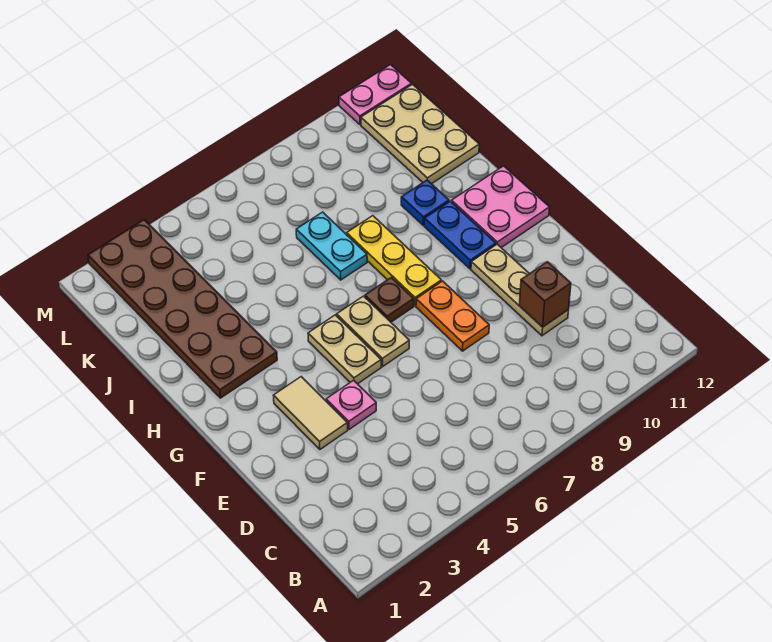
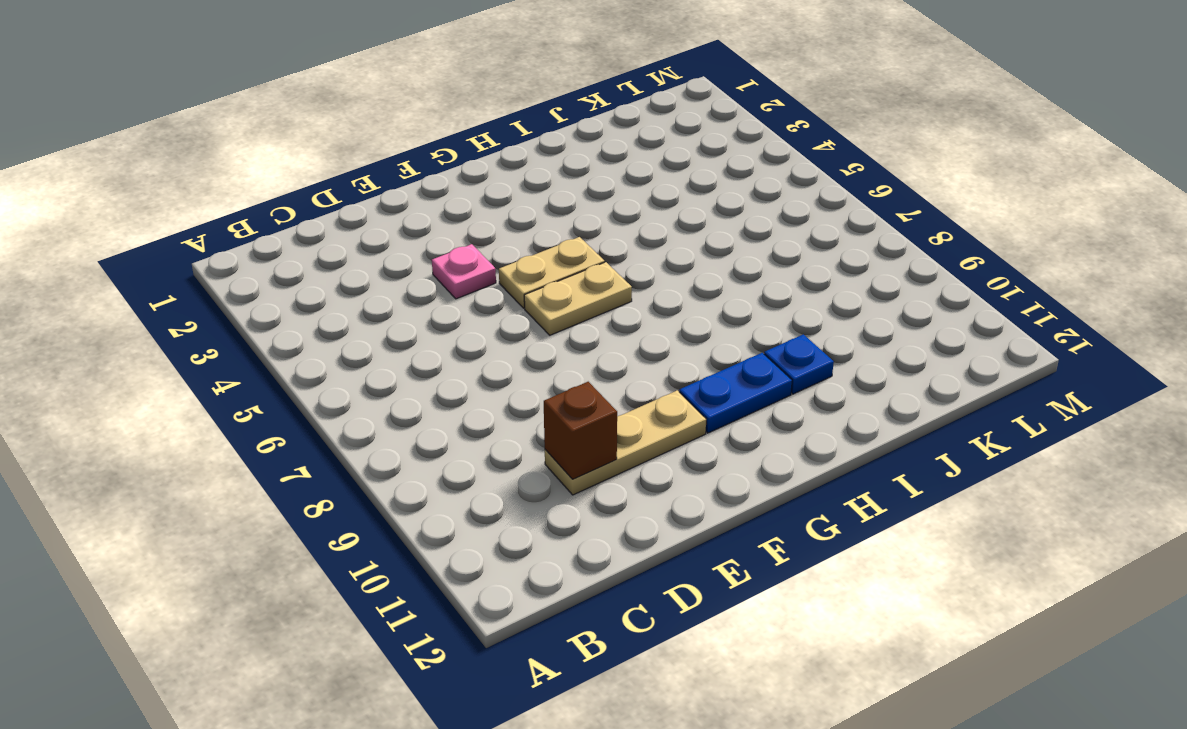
none -> tan 1x2 tile [273,377,348,449]
none -> orange 1x2 plate [416,281,489,351]
none -> brown 1x1 plate [365,278,414,322]

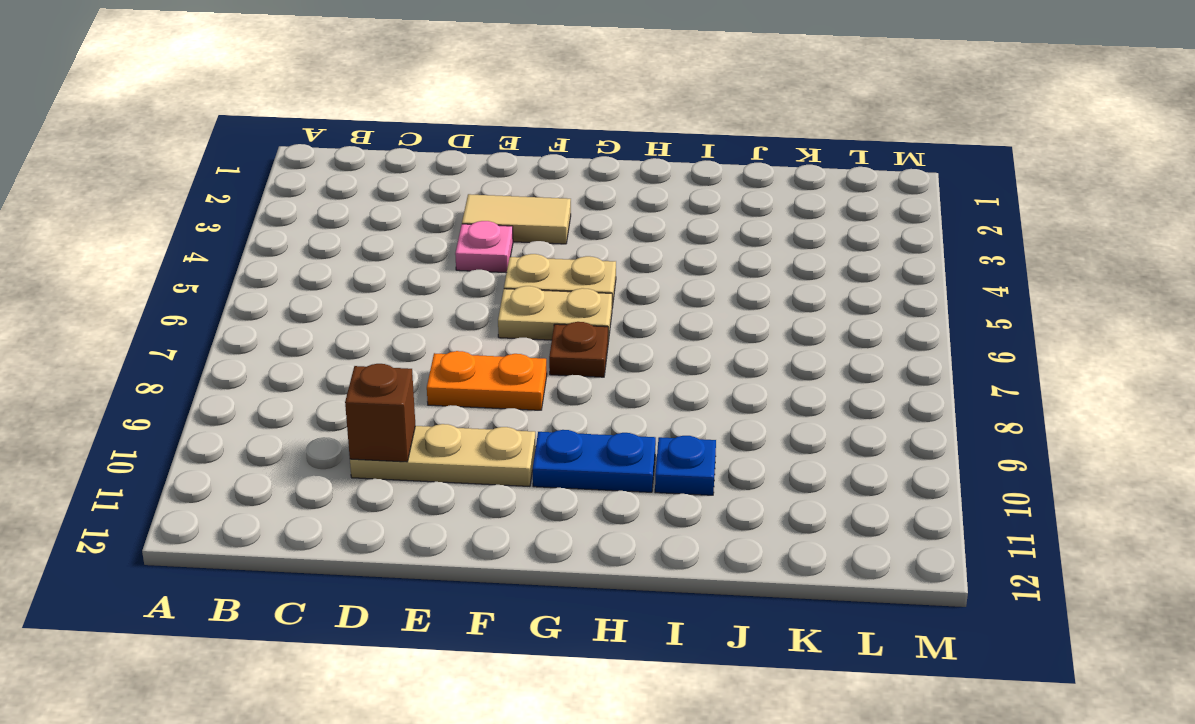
none -> yellow 1x3 plate [347,216,441,306]
none -> pink 2x2 plate [452,166,550,248]
none -> brown 2x6 plate [88,220,277,398]

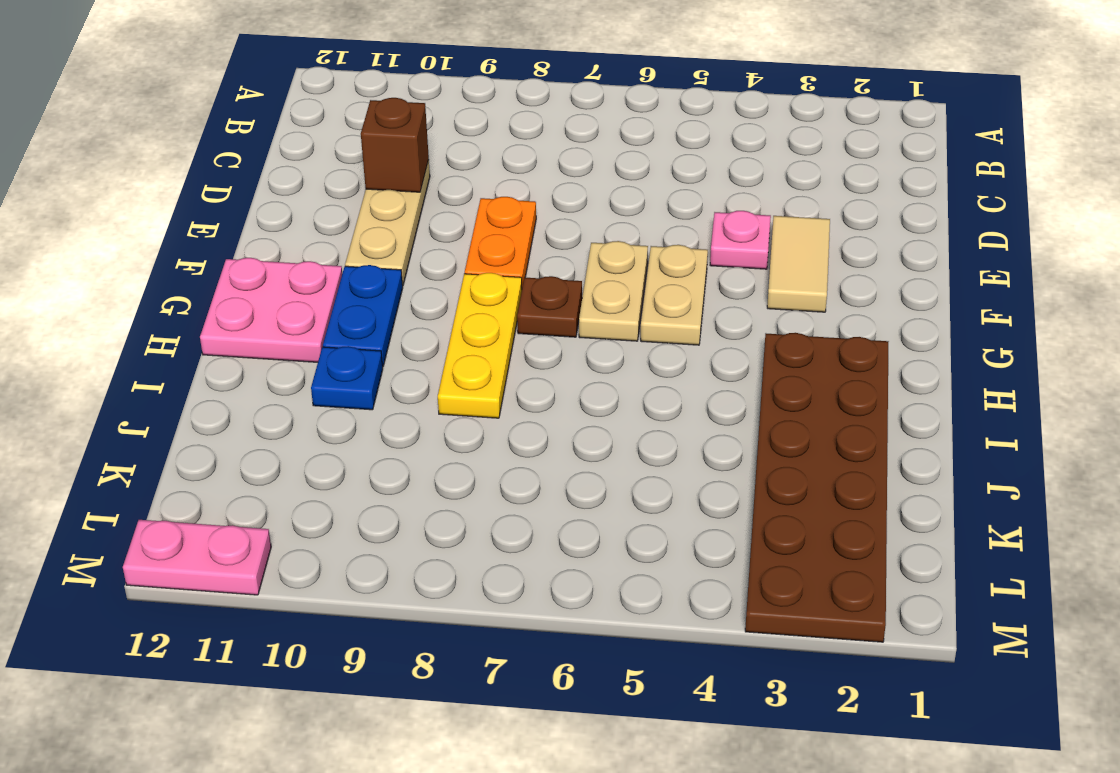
none -> cyan 1x2 plate [296,212,367,280]
none -> tan 2x3 plate [361,84,479,184]

